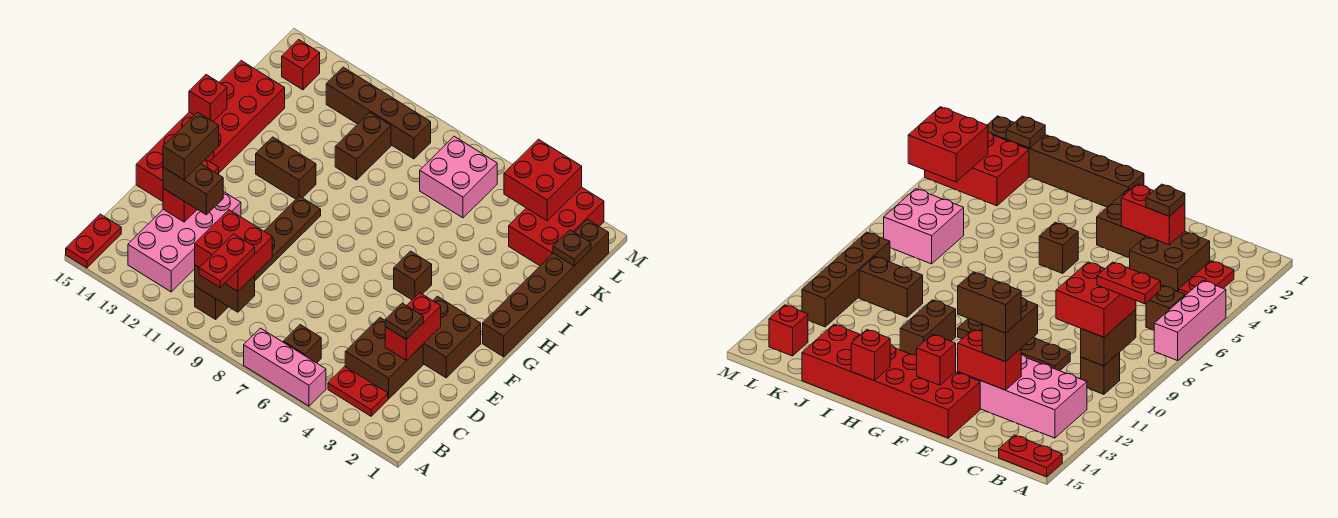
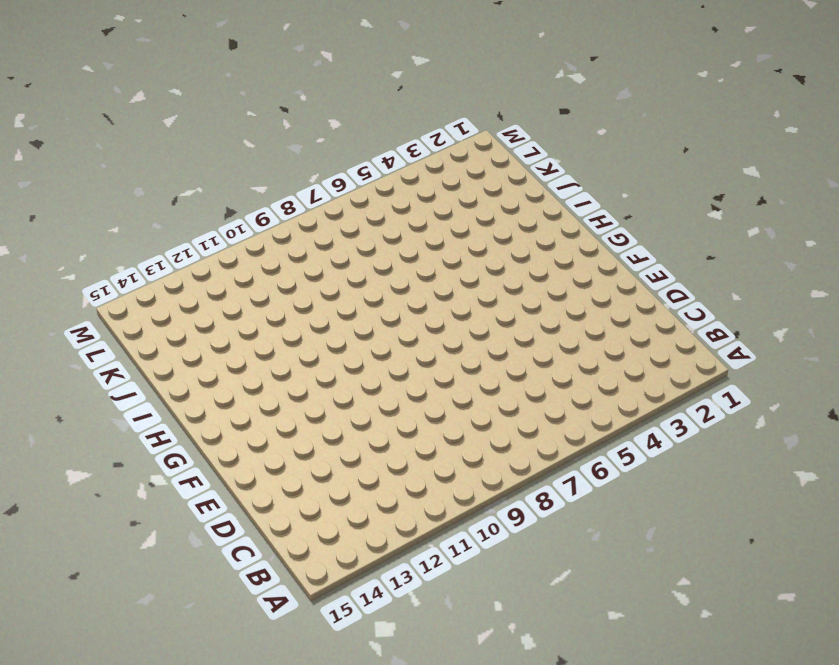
none -> pink 1x3 brick [244,328,326,406]
none -> red 1x2 plate [66,214,121,268]
none -> red 1x2 plate [328,366,388,416]
none -> brown 1x1 brick [283,325,321,363]

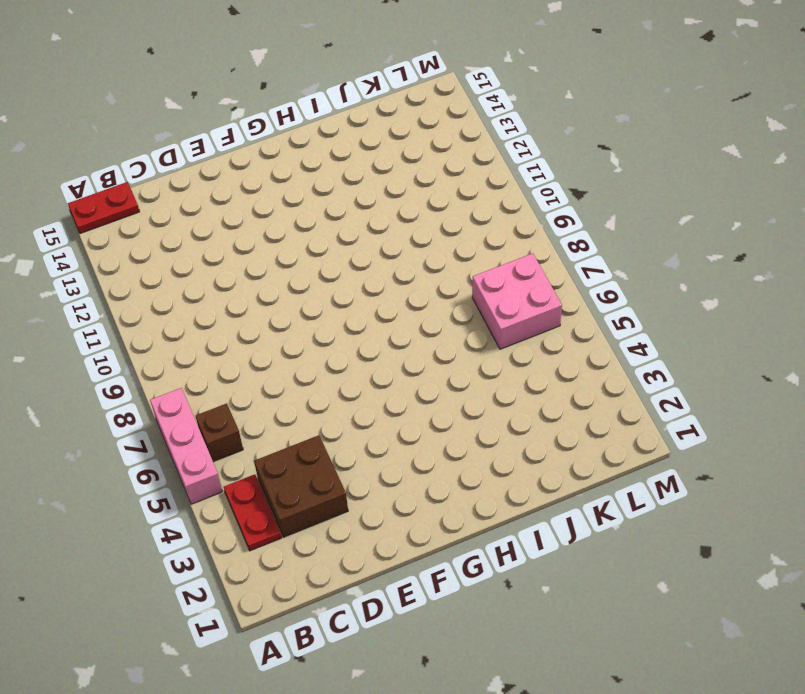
none -> brown 1x1 brick [195,286,228,319]
none -> pink 2x4 brick [128,192,241,292]
none -> brown 1x4 plate [255,196,321,280]
none -> brown 2x2 brick [423,296,481,378]

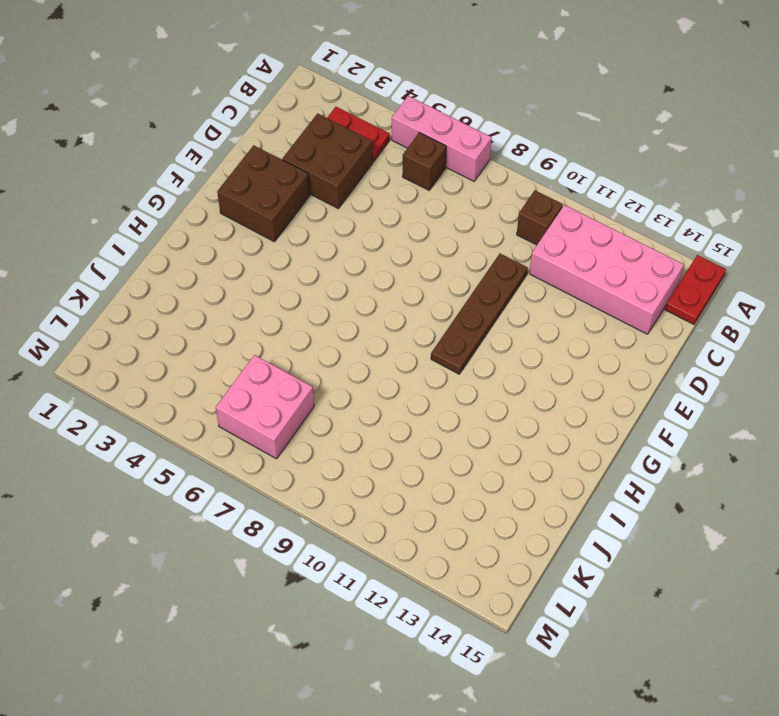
pink 2x4 brick [529,205,684,334] -> pink 2x4 brick turned to [128,192,241,292]
none -> red 2x6 brick [136,61,285,201]
none -> brown 1x6 brick [483,219,609,357]
none -> brown 1x1 brick [394,251,432,300]
none -> brown 1x2 brick [256,137,316,199]

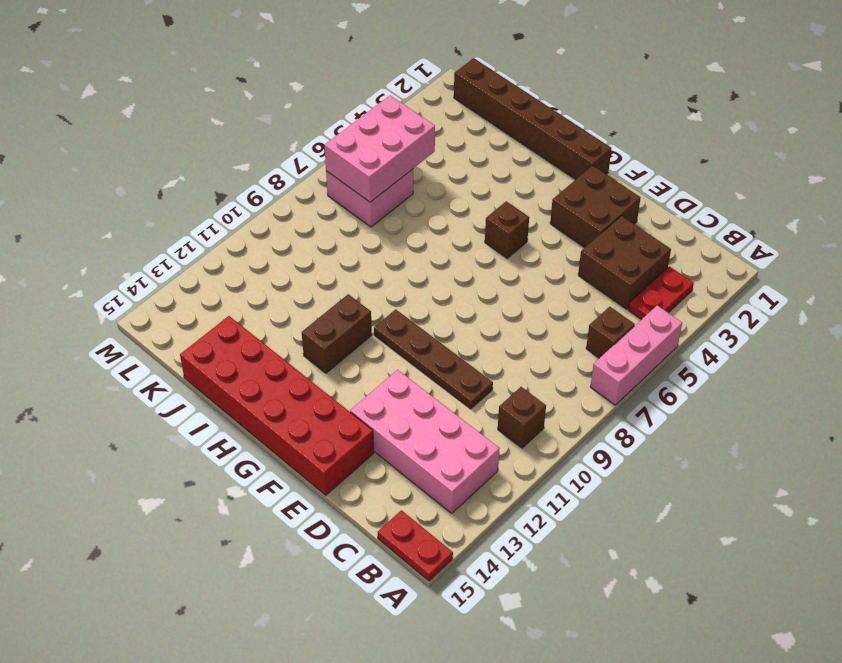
pink 2x3 brick [324,95,435,202] -> none
none -> brown 1x2 brick [335,113,391,180]
none -> red 2x3 brick [509,187,604,266]
none -> brown 1x4 brick [326,67,431,159]
none -> red 1x1 brick [282,40,320,90]

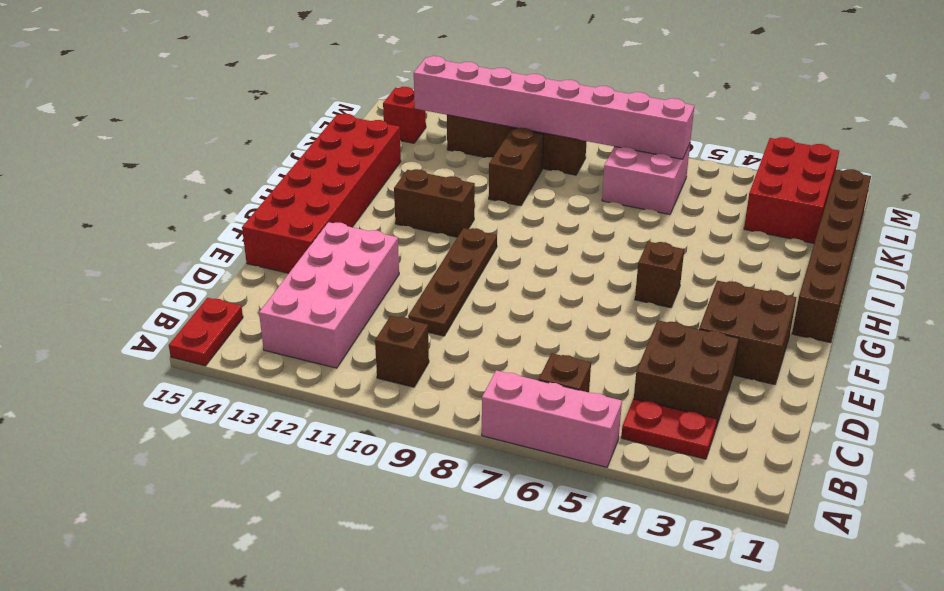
pink 1x8 brick [414,56,694,159] -> none
none -> brown 1x2 brick [195,265,255,312]
none -> red 1x2 brick [385,293,441,361]
none -> red 1x2 brick [163,159,219,222]
none -> red 1x1 brick [917,334,956,385]

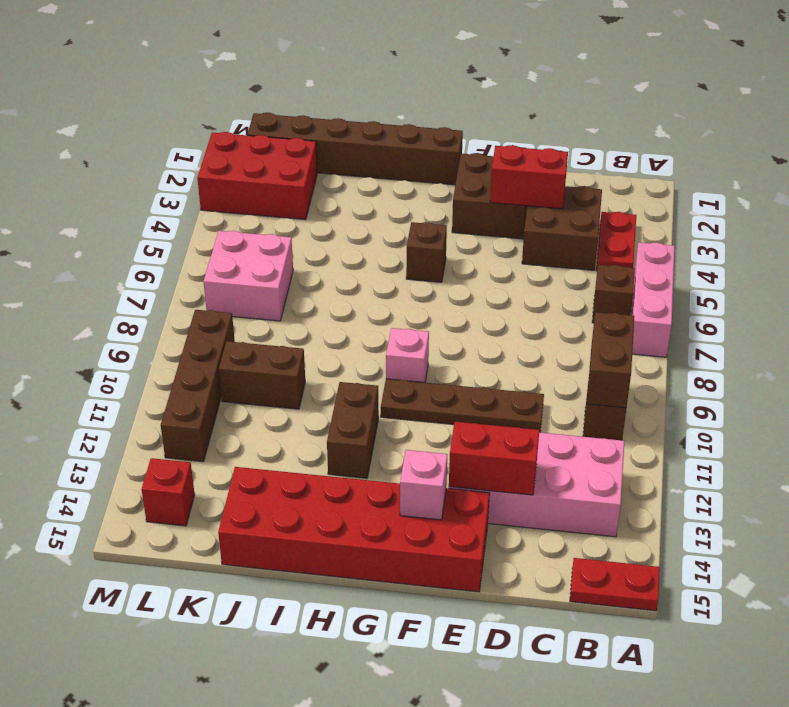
pink 1x1 brick [400,450,447,520] -> red 1x1 brick [917,334,956,385]
pink 1x1 brick [386,328,429,382] -> none
none -> red 1x1 brick [189,75,227,122]
none -> brown 1x1 plate [553,230,591,266]
none -> red 2x2 brick [504,139,582,221]
none -> red 2x2 brick [195,210,272,291]

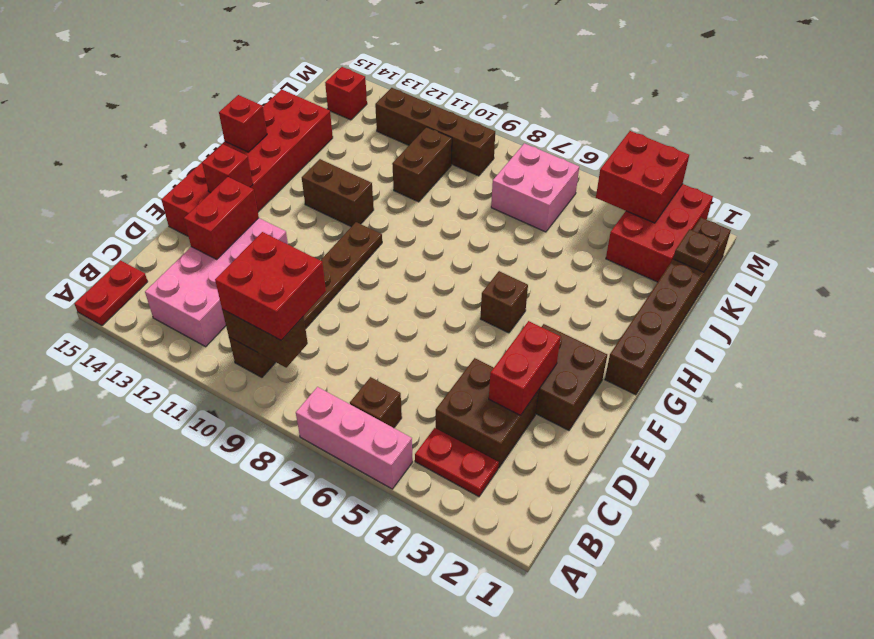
none -> brown 1x1 plate [385,303,423,339]
none -> brown 1x2 brick [163,164,223,215]
none -> red 1x2 plate [199,234,255,287]
none -> brown 1x2 brick [163,112,219,180]

